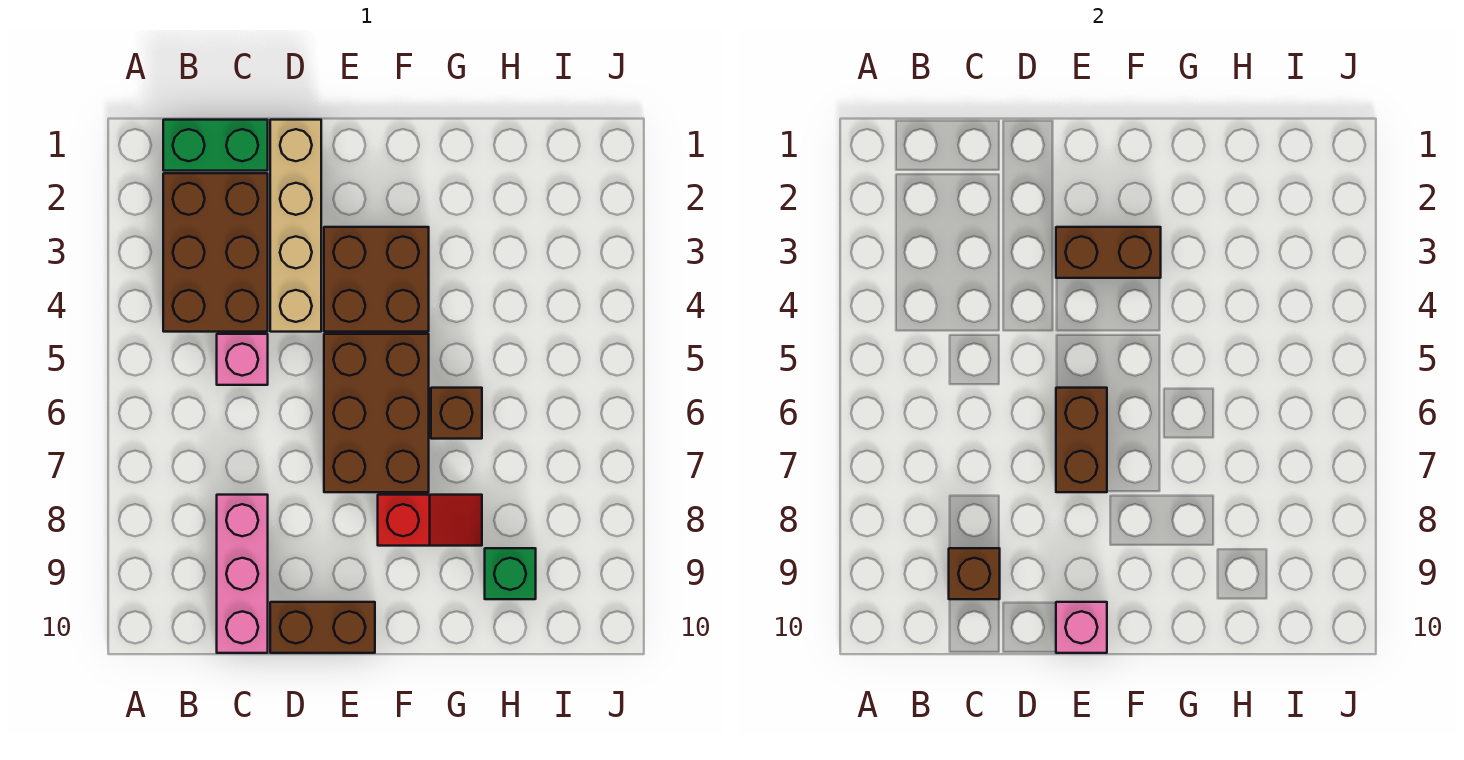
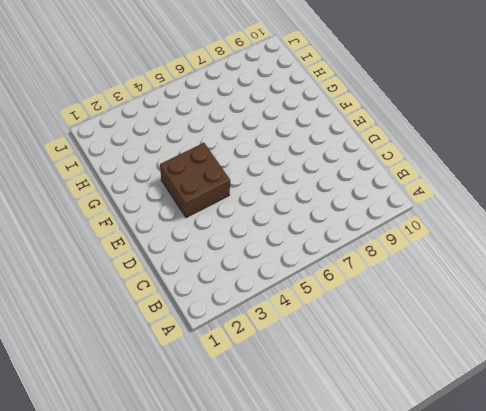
none -> green 1x2 brick [163,120,268,171]
none -> brown 2x3 brick [163,173,268,332]
none -> pink 1x1 brick [217,334,268,385]

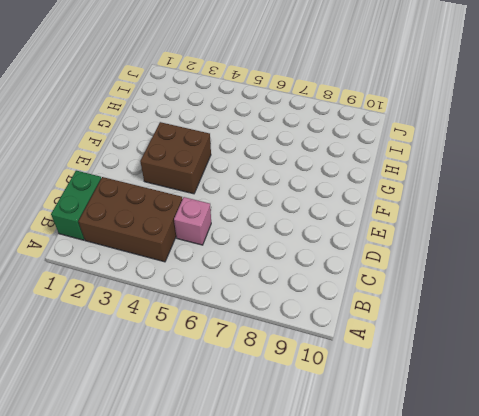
none -> pink 1x3 brick [217,495,268,653]
none -> tan 1x4 brick [270,120,321,332]
none -> brown 1x2 brick [270,602,375,653]

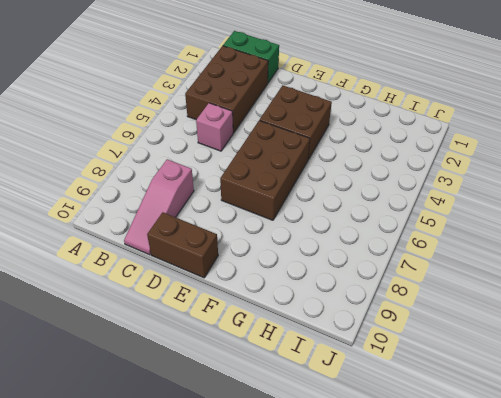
pink 1x3 slope [124,159,194,255] -> pink 1x3 brick [217,495,268,653]
none -> tan 1x4 brick [270,120,321,332]
none -> red 1x2 slope [378,495,482,546]
none -> brown 1x1 brick [431,388,482,439]

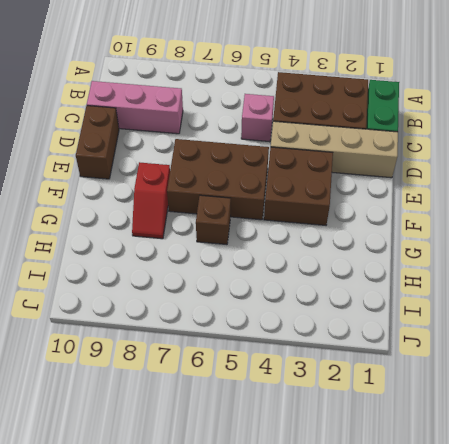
none -> green 1x1 brick [485,548,536,599]
none -> brown 1x1 brick [949,548,1000,599]
none -> brown 1x2 brick [1056,227,1161,278]

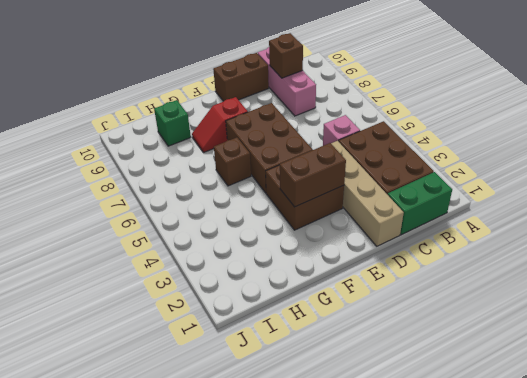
none -> brown 1x2 brick [1056,388,1107,492]
none -> pink 1x1 brick [1056,602,1107,653]

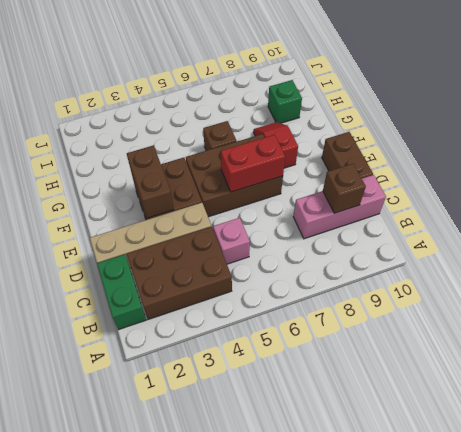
red 1x2 brick [221,135,285,192] -> brown 1x2 brick [1056,388,1107,492]
none -> pink 1x1 brick [1056,602,1107,653]

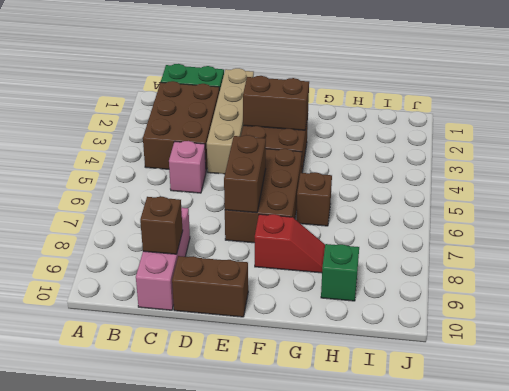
none -> pink 1x1 brick [1056,602,1107,653]

